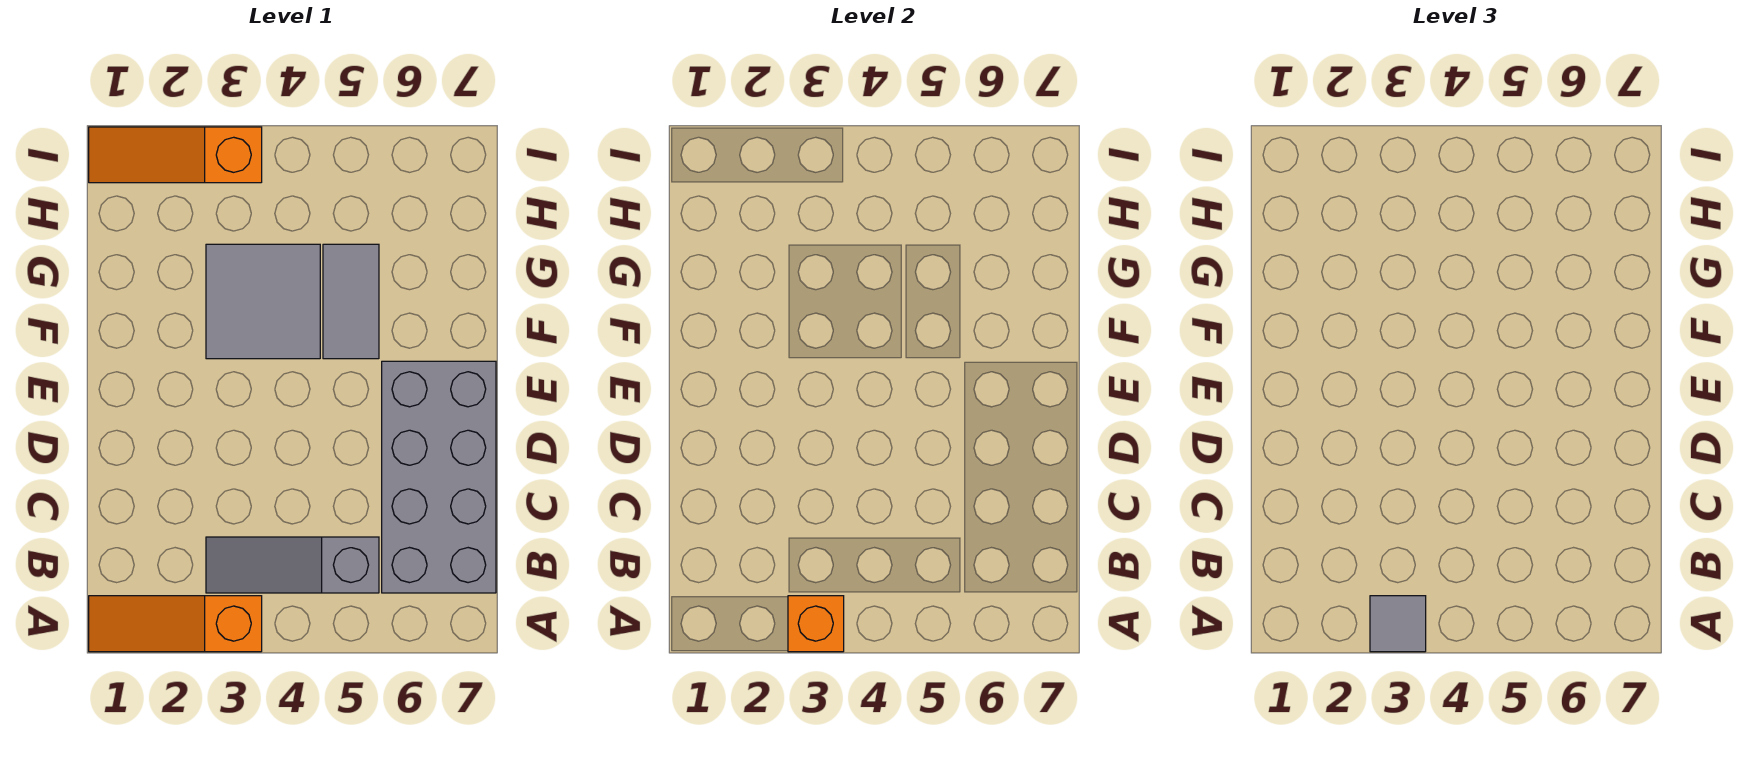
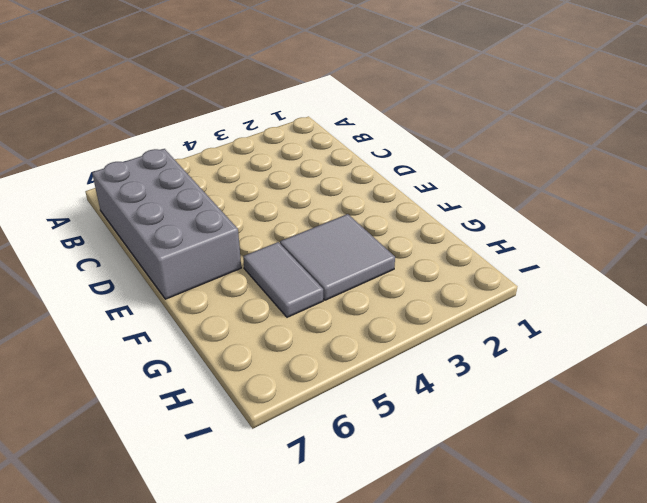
none -> orange 1x3 slope [89,596,262,652]
none -> grey 1x3 slope [206,537,379,593]

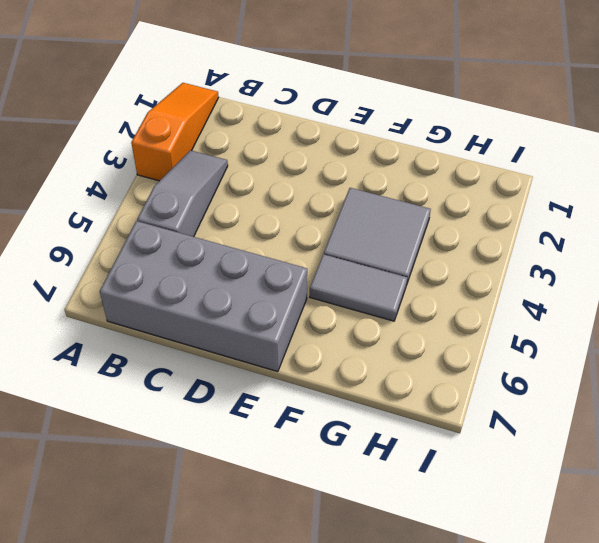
none -> orange 1x3 slope [89,127,262,183]
none -> orange 1x1 brick [788,596,844,652]

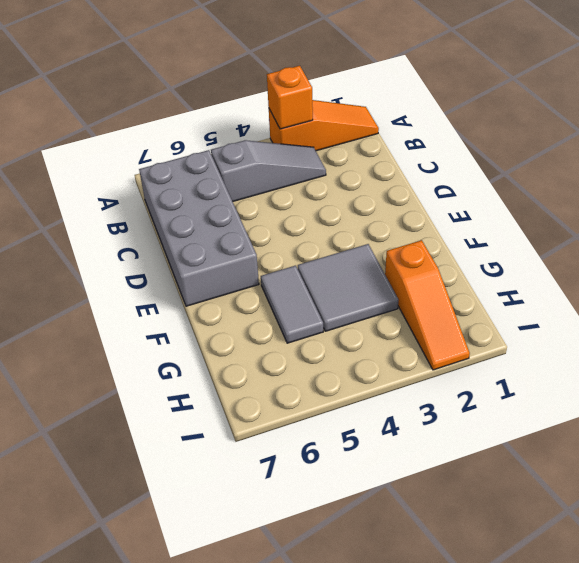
orange 1x3 slope [385,240,470,370] -> orange 1x3 slope turned to [89,127,262,183]
none -> grey 1x1 tile [1370,596,1426,652]

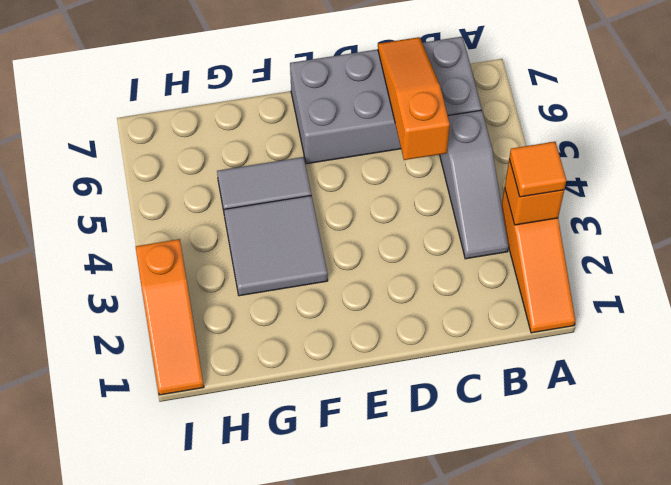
orange 1x1 tile [509,142,566,197] -> grey 1x1 tile [1370,596,1426,652]
orange 1x3 slope [378,37,450,160] -> none

